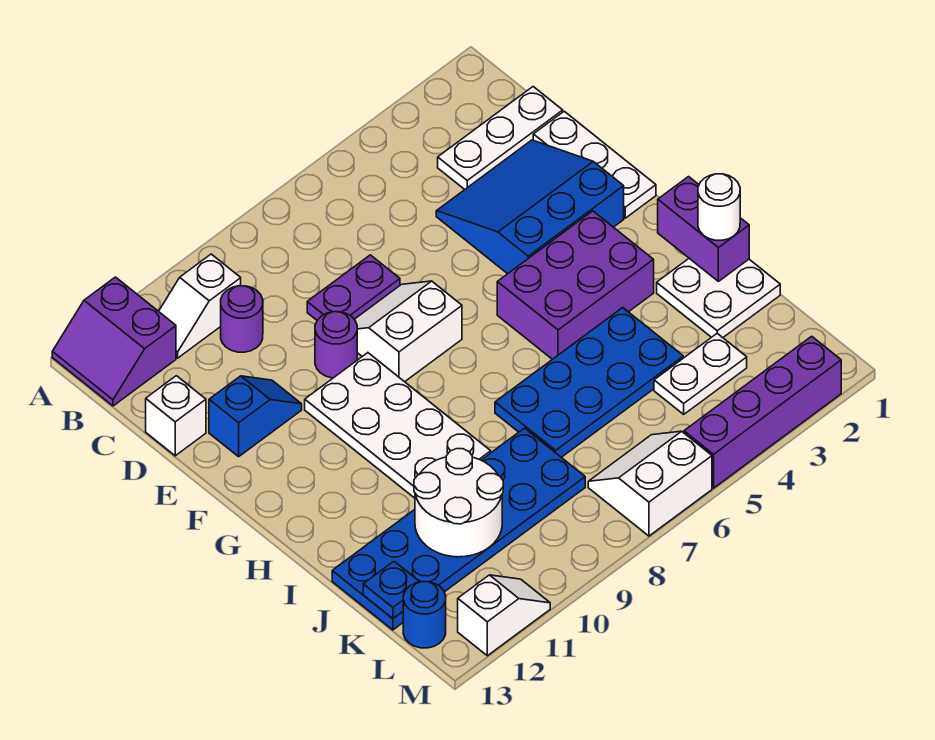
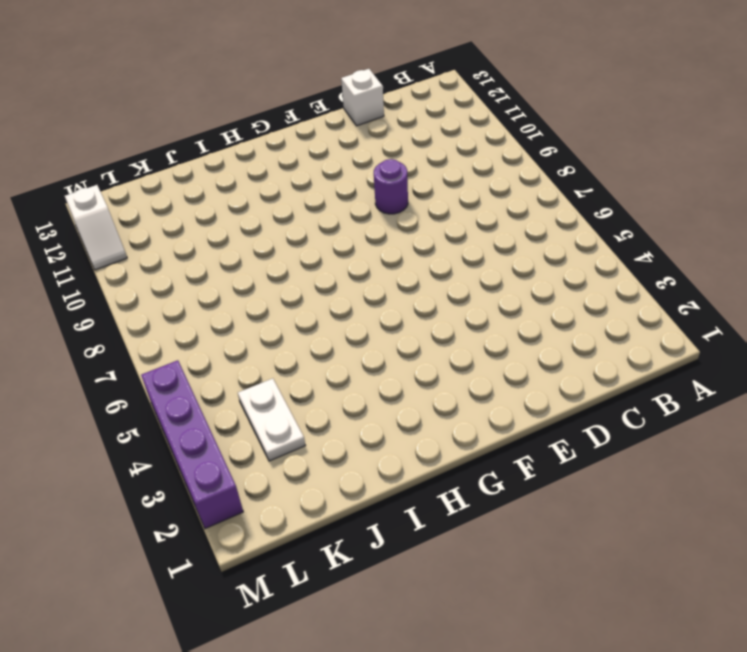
none -> purple 2x2 slope [52,277,176,406]
none -> white 1x2 slope [159,254,241,358]
none -> white 1x3 plate [438,87,563,189]

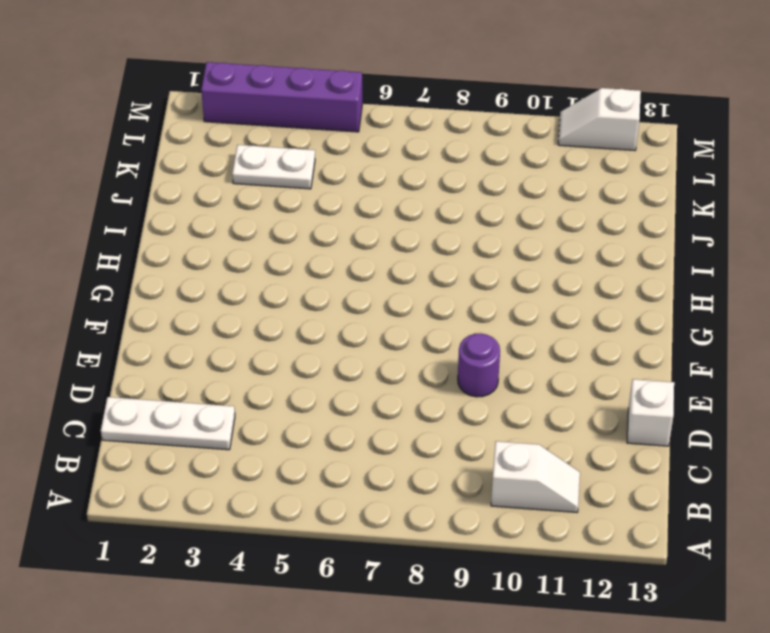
none -> purple 2x2 slope [52,277,176,406]
none -> purple 1x1 round brick [221,286,263,352]
none -> white 1x3 plate [533,111,656,218]

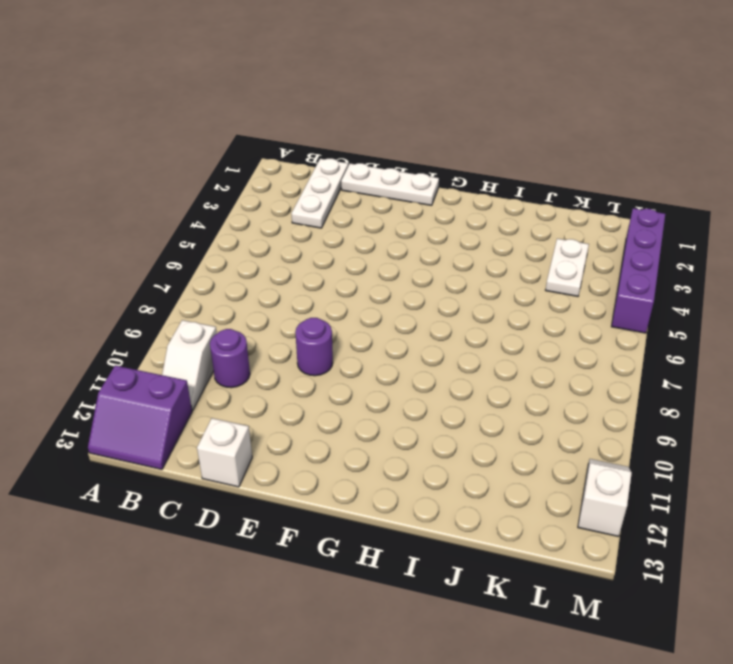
none -> blue 3x3 slope [436,140,624,274]
none -> purple 1x2 plate [307,255,400,320]
none -> white 2x2 slope [354,281,462,382]

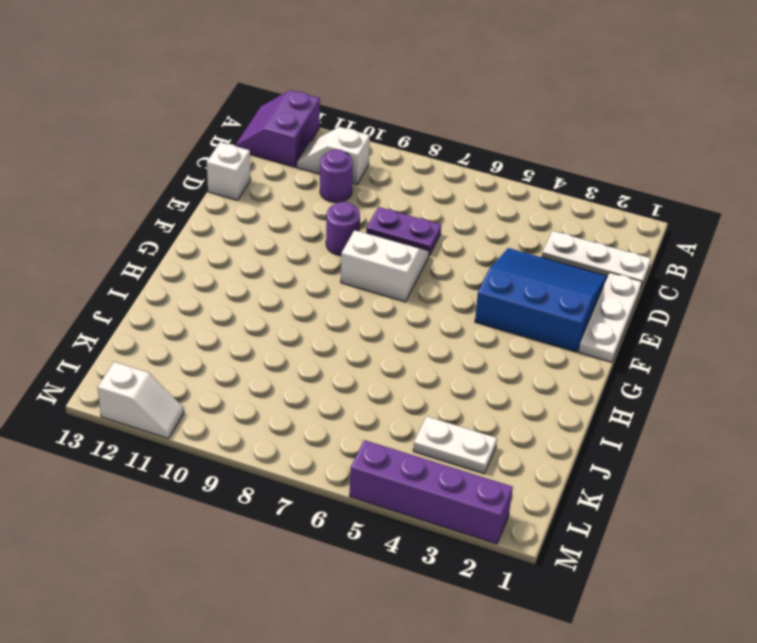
none -> blue 1x2 slope [209,376,302,457]
none -> white 2x4 plate [305,353,491,498]
none -> purple 2x3 brick [497,211,654,359]

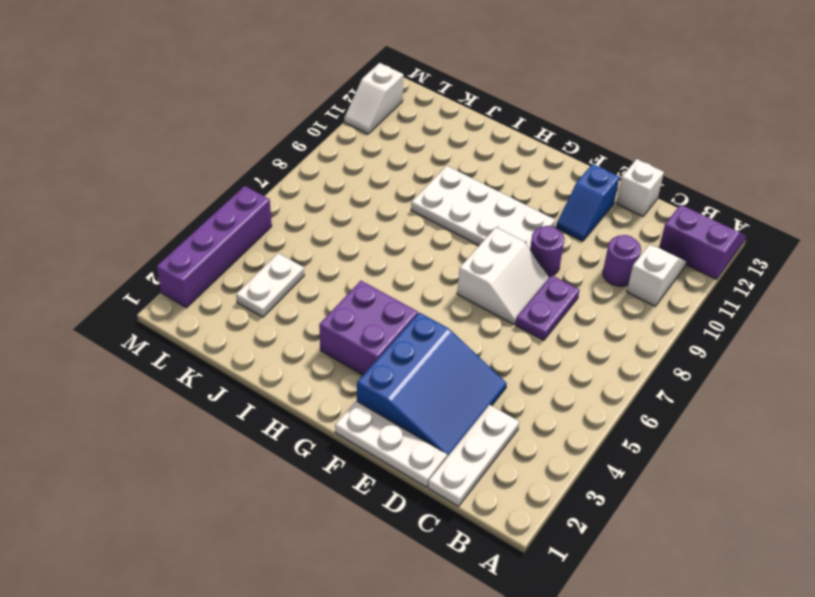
purple 2x2 brick [319,281,418,375] -> purple 2x3 brick [497,211,654,359]
none -> white 2x2 plate [657,259,780,337]
none -> blue 2x4 plate [495,308,683,457]
none -> blue 2x6 plate [332,428,585,630]

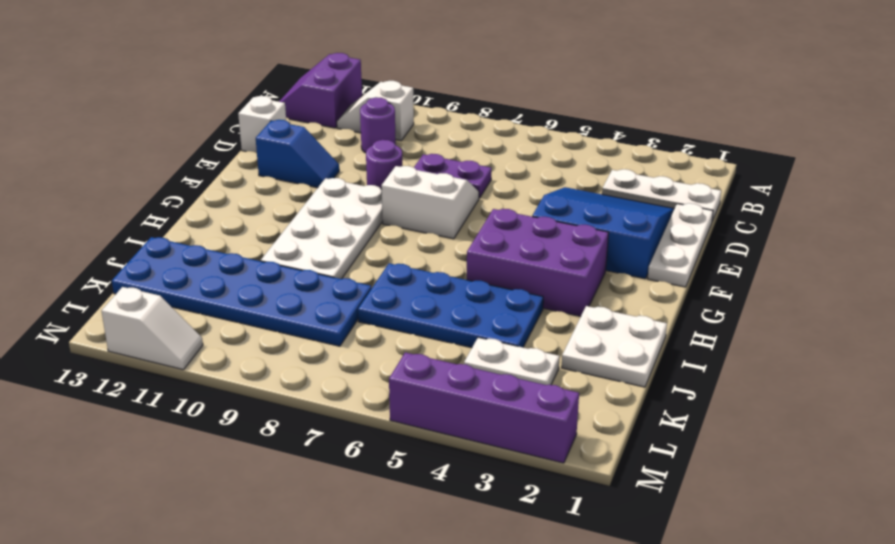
none -> white 2x2 slope [588,431,712,536]
none -> blue 1x1 round brick [403,582,446,648]
none -> purple 1x2 brick [658,177,749,281]

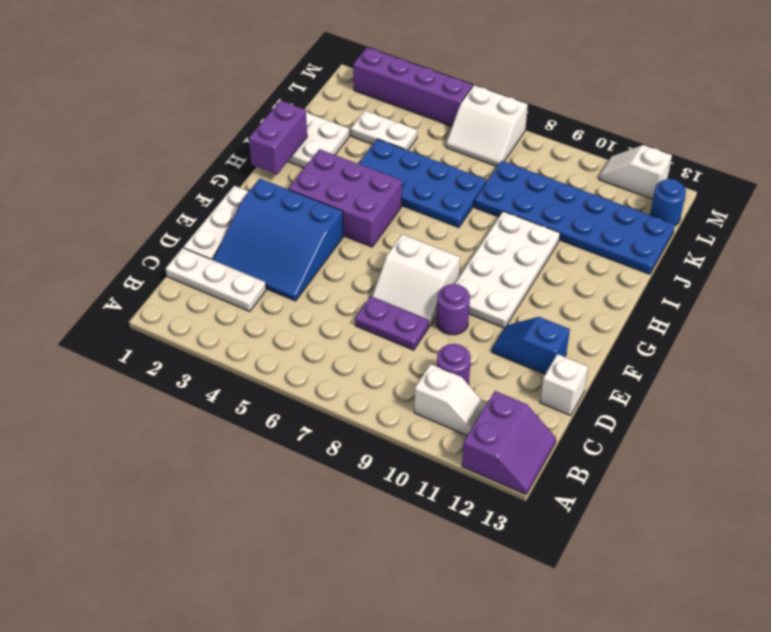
none -> white 2x2 round brick [414,449,503,557]
none -> blue 1x1 plate [363,562,419,618]
none -> white 1x1 round brick [698,174,740,240]

